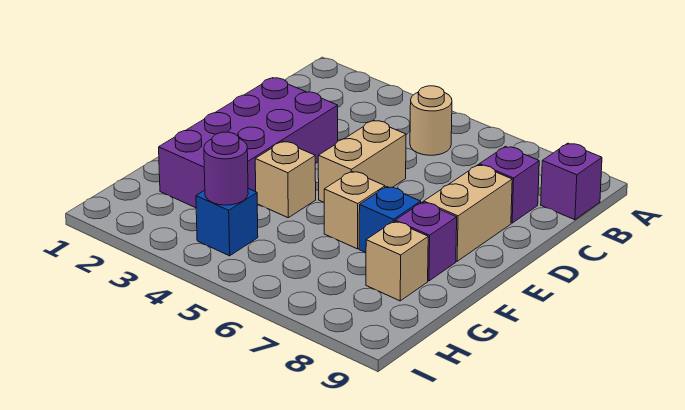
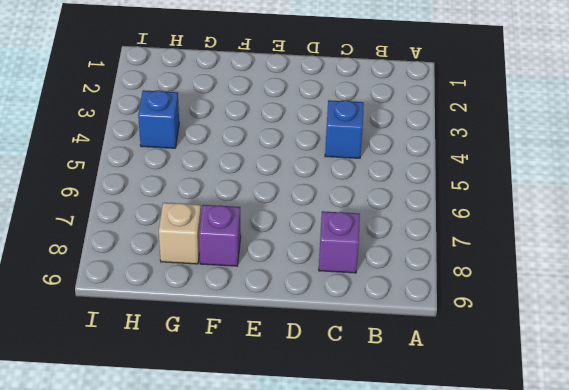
blue 1x1 brick [325,100,364,158] -> blue 1x1 brick moved to [359,187,421,253]
none -> tan 1x1 round brick [410,86,452,155]
none -> purple 1x1 brick [541,143,602,220]
none -> purple 2x4 brick [159,78,338,208]

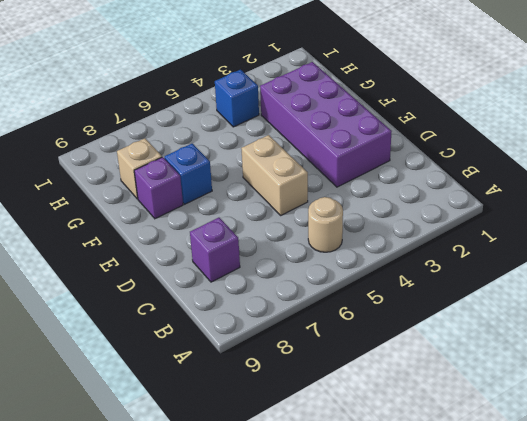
none -> purple 1x1 brick [541,143,602,220]
none -> tan 1x2 brick [424,165,512,261]
none -> tan 1x1 brick [255,141,316,218]

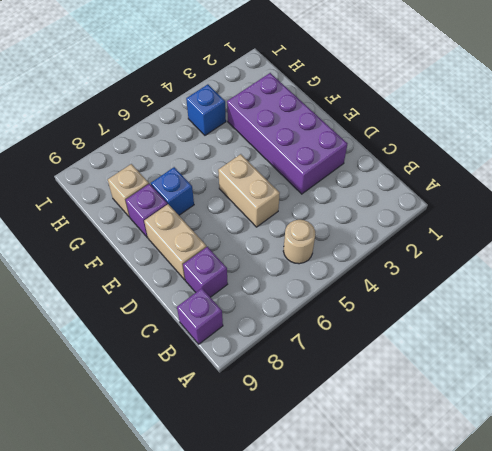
none -> tan 1x1 brick [255,141,316,218]
none -> tan 1x1 brick [324,171,385,249]
none -> purple 1x1 round brick [204,132,248,205]

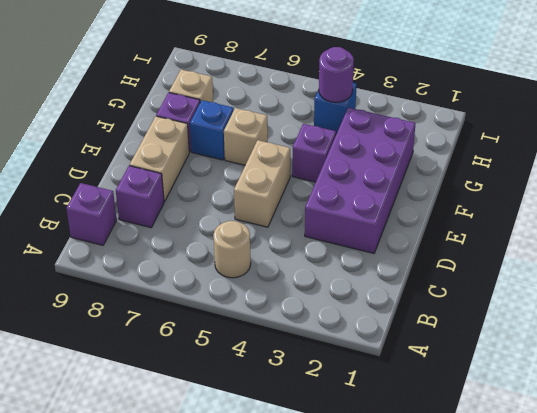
purple 1x1 brick [292,124,336,182] -> tan 1x1 brick [255,141,316,218]

